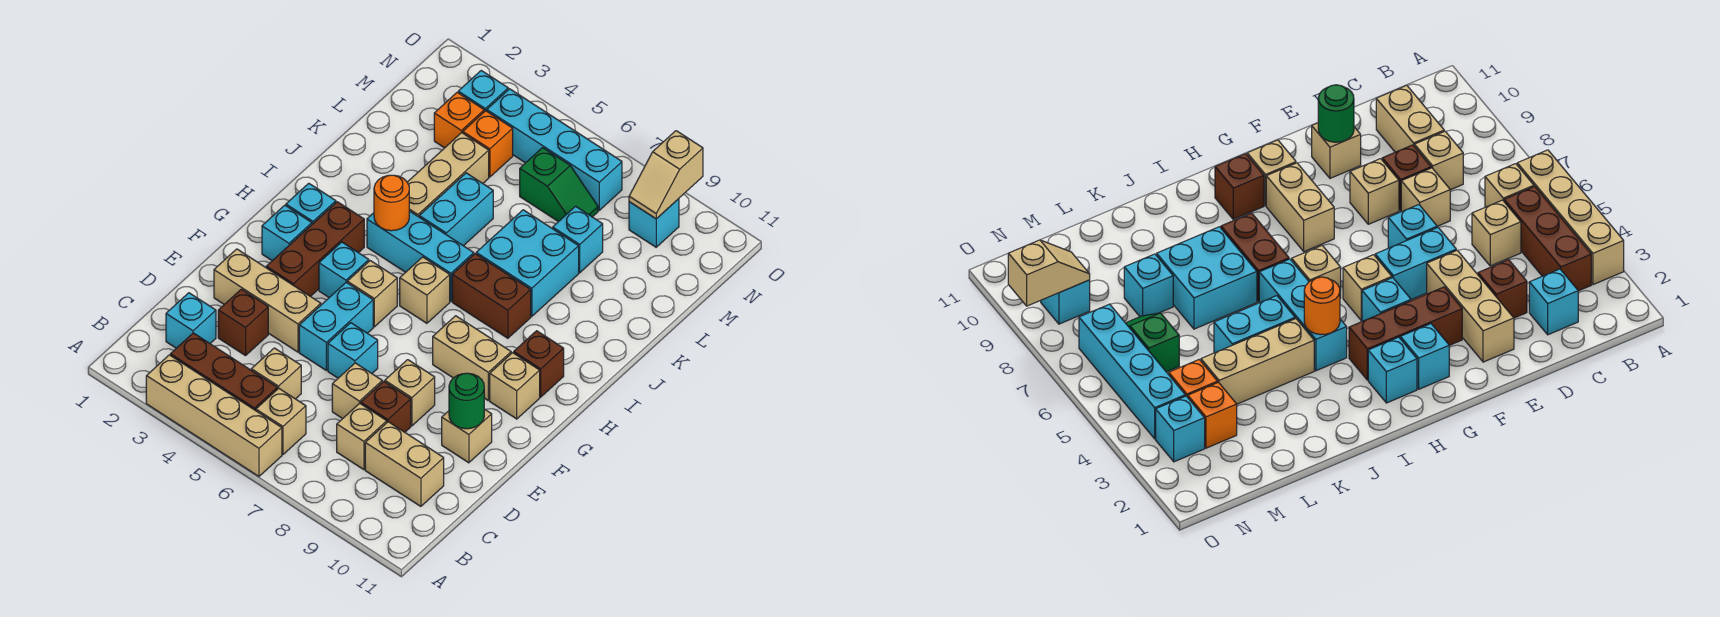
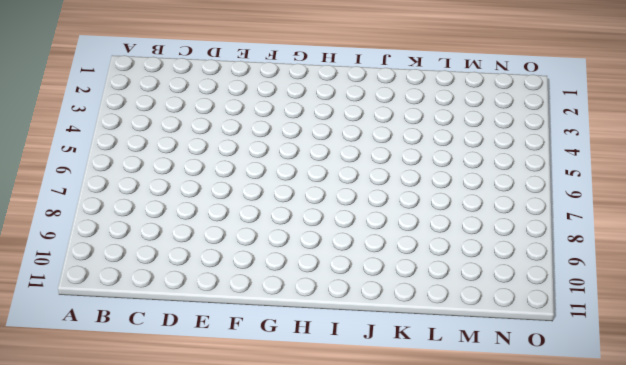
none -> tan 1x4 brick [146,355,282,476]
none -> brown 1x3 brick [170,333,277,411]
none -> tan 1x1 brick [256,388,306,455]
none -> cyan 1x1 brick [166,293,216,348]

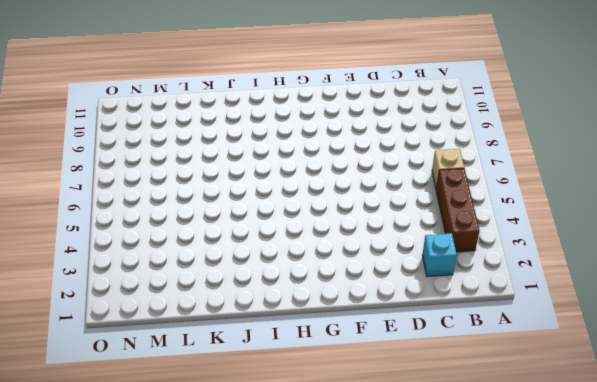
none -> tan 1x4 brick [146,355,282,476]
none -> tan 1x1 brick [251,348,301,399]
none -> tan 1x1 brick [337,403,387,470]
none -> tan 1x2 brick [365,422,444,506]

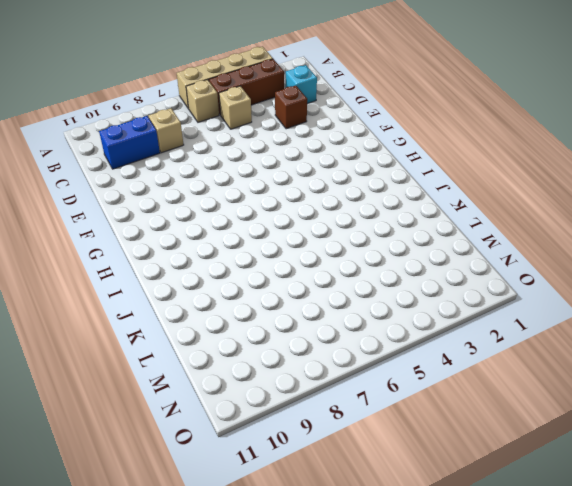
blue 1x2 brick [99,116,160,169] -> tan 1x2 brick [365,422,444,506]
none -> tan 1x1 brick [332,363,382,419]
none -> brown 1x1 brick [361,381,411,432]
none -> tan 1x3 brick [214,249,321,352]
none -> cyan 1x2 brick [299,282,373,370]

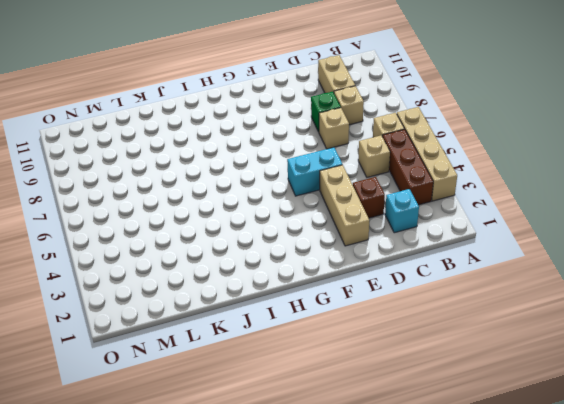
green 1x1 brick [311,92,341,132] -> brown 1x1 brick [361,381,411,432]
none -> cyan 1x1 brick [328,323,378,378]
none -> tan 1x1 brick [385,360,435,426]
none -> tan 1x1 brick [442,409,492,463]
none -> brown 1x3 brick [266,202,364,297]

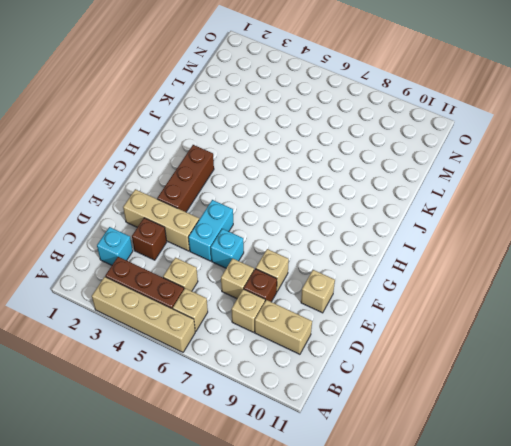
none -> cyan 1x1 brick [262,205,312,261]
none -> cyan 1x1 brick [319,242,369,297]
none -> tan 1x1 brick [347,261,397,327]
none -> tan 1x2 brick [433,316,511,400]

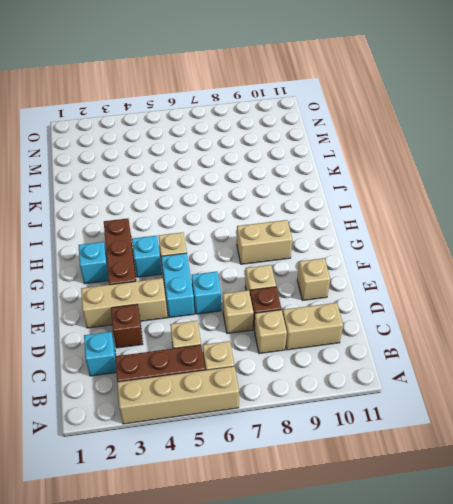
none -> tan 1x1 brick [490,353,540,419]
none -> cyan 1x1 brick [286,183,336,224]
none -> tan 1x1 brick [400,257,450,323]
none -> brown 1x1 brick [514,331,564,397]

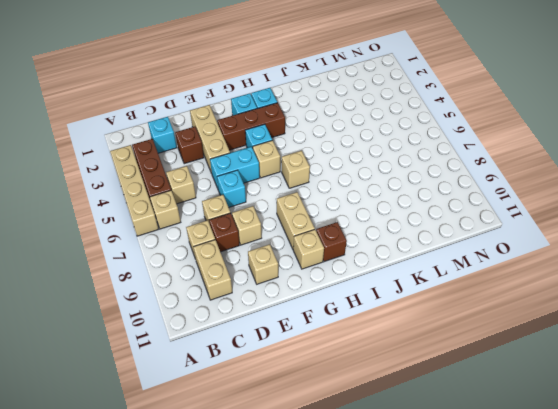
none -> cyan 1x3 brick [367,211,474,301]
none -> brown 1x2 brick [452,254,531,338]
none -> tan 1x3 brick [407,133,489,217]
none -> cyan 1x2 brick [419,173,493,246]

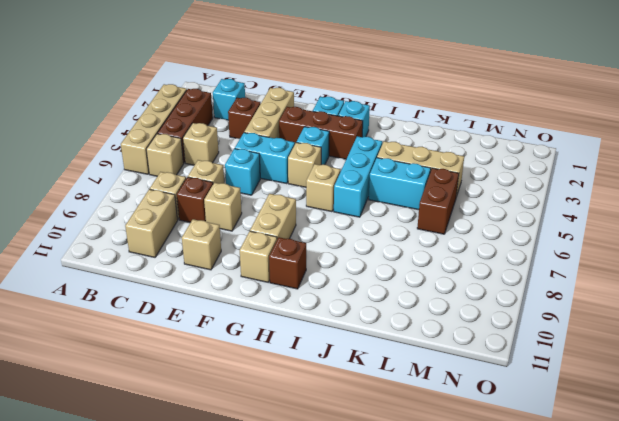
brown 1x2 brick [417,168,459,234] -> brown 1x2 brick moved to [452,254,531,338]
none -> cyan 2x2 brick [476,210,579,316]
none -> cyan 1x1 brick [553,206,603,273]
none -> orange 1x1 brick [434,92,484,148]
none -> orange 1x1 brick [463,111,513,177]

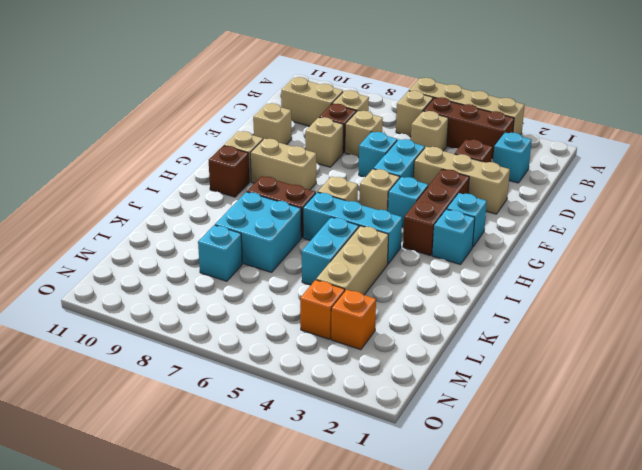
none -> green 1x2 slope [520,148,598,222]
none -> cyan 1x1 brick [458,71,508,112]
none -> cyan 1x4 brick [487,89,622,210]
none -> cyan 1x1 brick [629,199,679,247]

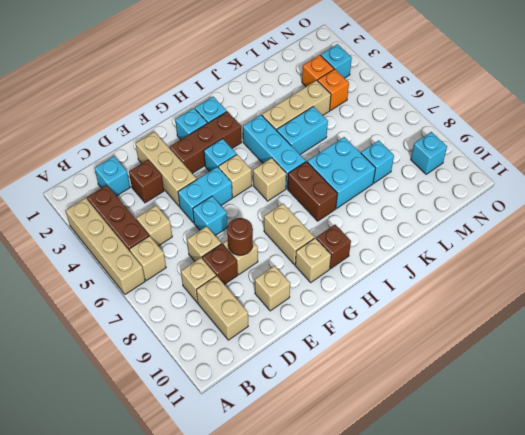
brown 1x1 round brick [227,218,253,255] -> none
none -> green 1x2 slope [520,148,598,222]
none -> cyan 1x4 brick [487,89,622,210]
none -> green 1x1 round brick [449,373,484,429]
none -> orange 1x1 round brick [374,175,409,231]

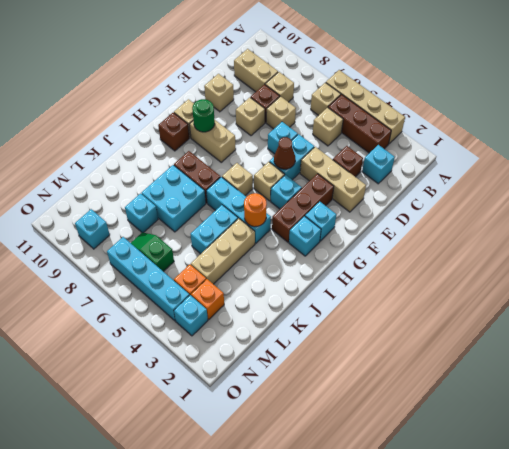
brown 1x1 cone [274,137,295,169] -> none
green 1x1 round brick [192,99,215,132] -> green 1x1 round brick moved to [449,373,484,429]
none -> tan 1x2 slope [629,131,703,219]

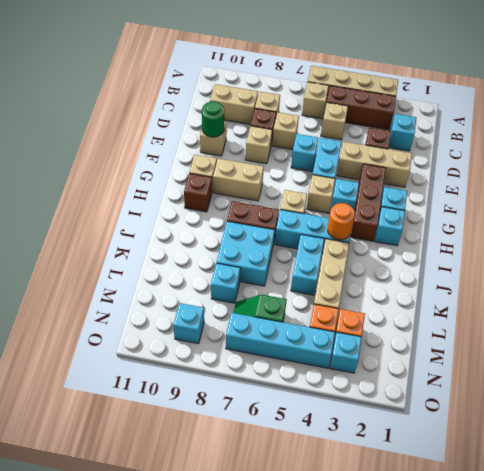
none -> tan 1x2 slope [629,131,703,219]

